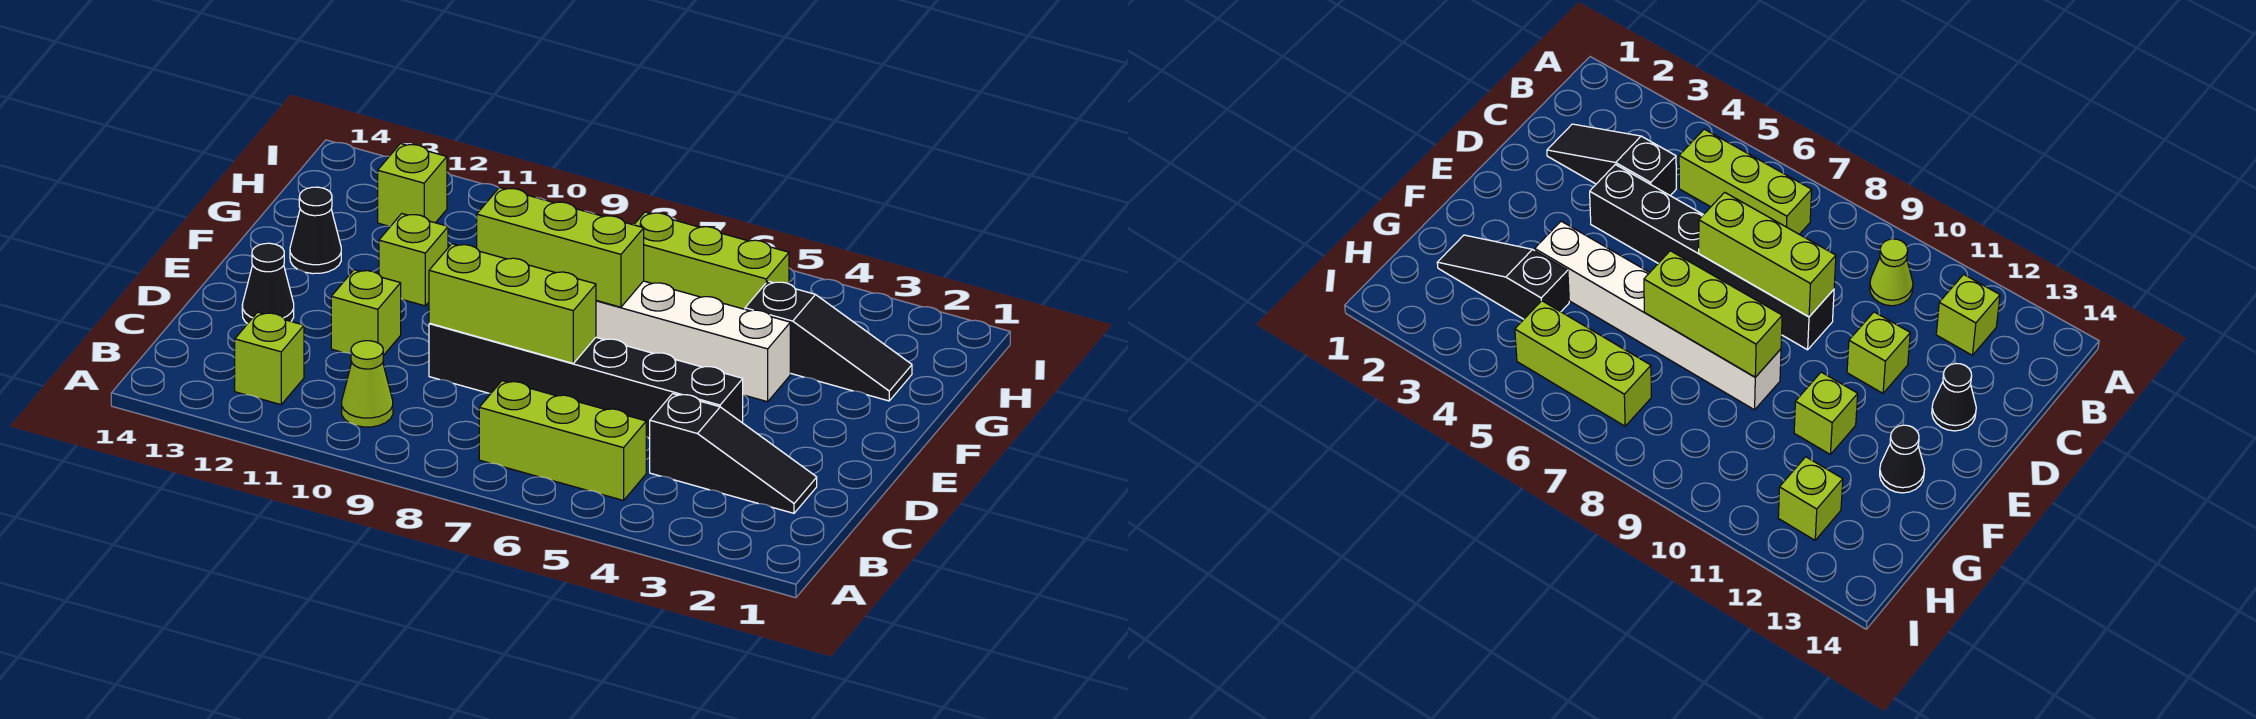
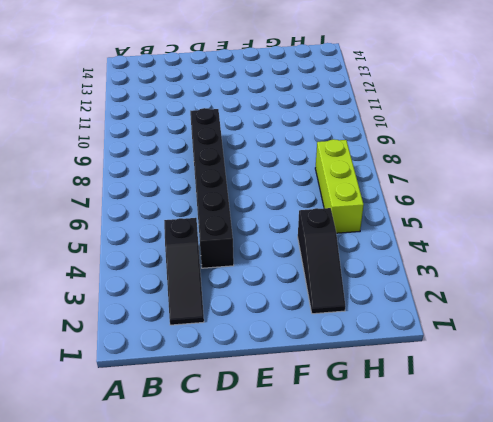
none -> lime 1x3 brick [479,381,646,500]
none -> lime 1x1 cone [342,341,393,427]
none -> lime 1x1 brick [235,312,304,405]

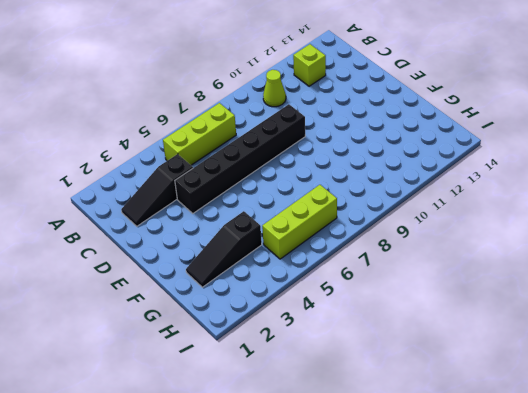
none -> lime 1x1 brick [331,270,401,356]
none -> black 1x1 cone [242,243,294,324]
none -> white 1x6 brick [596,281,790,402]

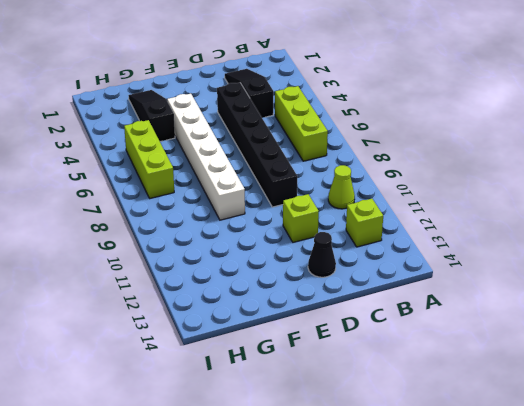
none -> lime 1x1 brick [379,214,448,306]
none -> black 1x1 cone [290,187,341,274]
none -> lime 1x1 brick [378,144,447,226]

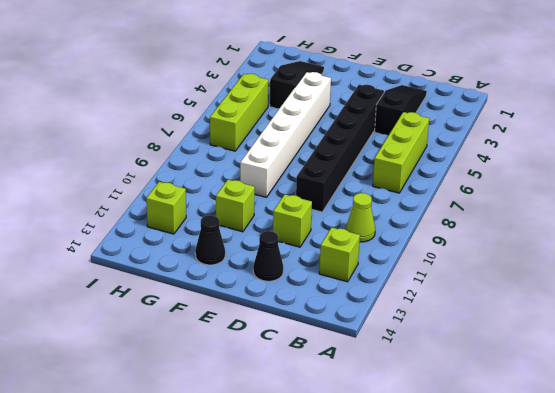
none -> lime 1x3 brick [429,244,596,363]
none -> lime 1x3 brick [477,187,644,307]

